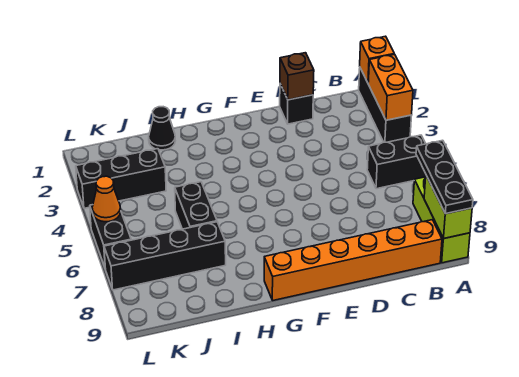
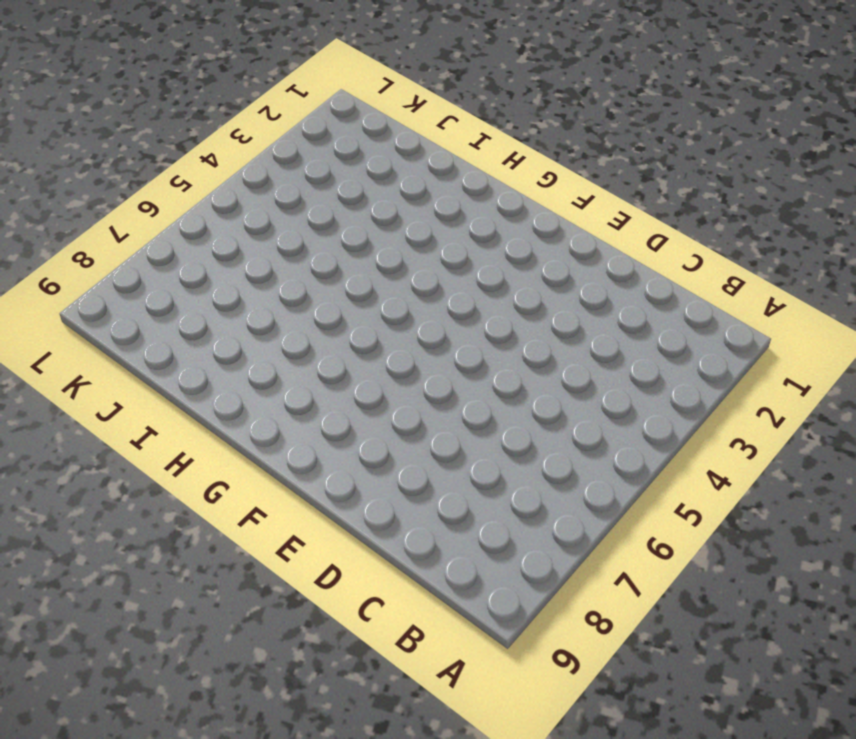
none -> black 1x3 brick [359,68,412,142]
none -> black 1x2 brick [367,135,426,189]
none -> lime 1x3 brick [413,177,470,263]

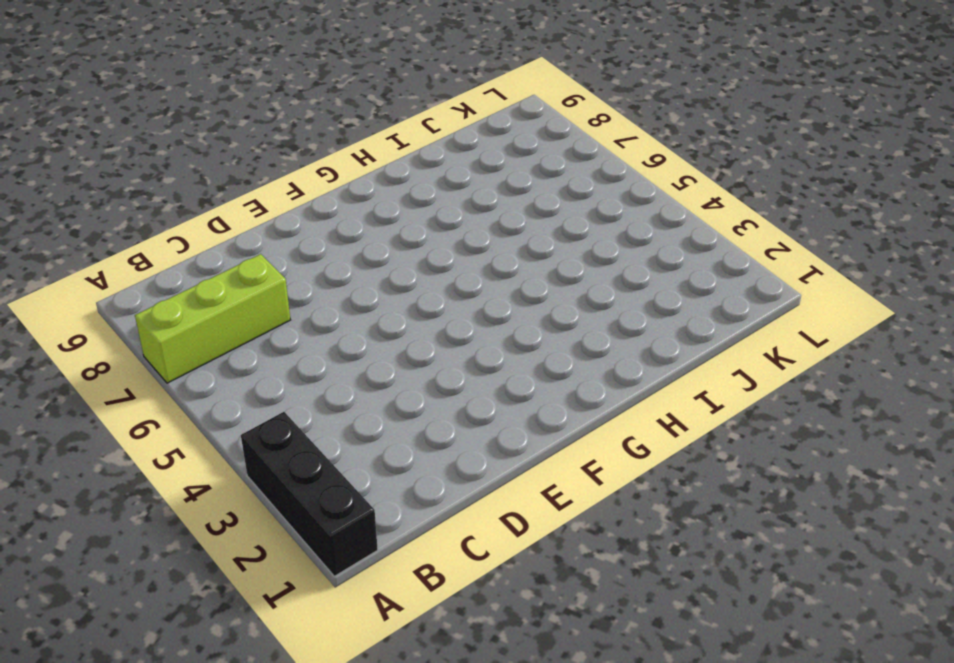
lime 1x3 brick [135,254,290,383] -> lime 1x3 brick turned to [413,177,470,263]
none -> black 1x2 brick [367,135,426,189]
none -> orange 1x6 brick [264,220,442,300]
none -> black 1x1 brick [280,84,313,124]

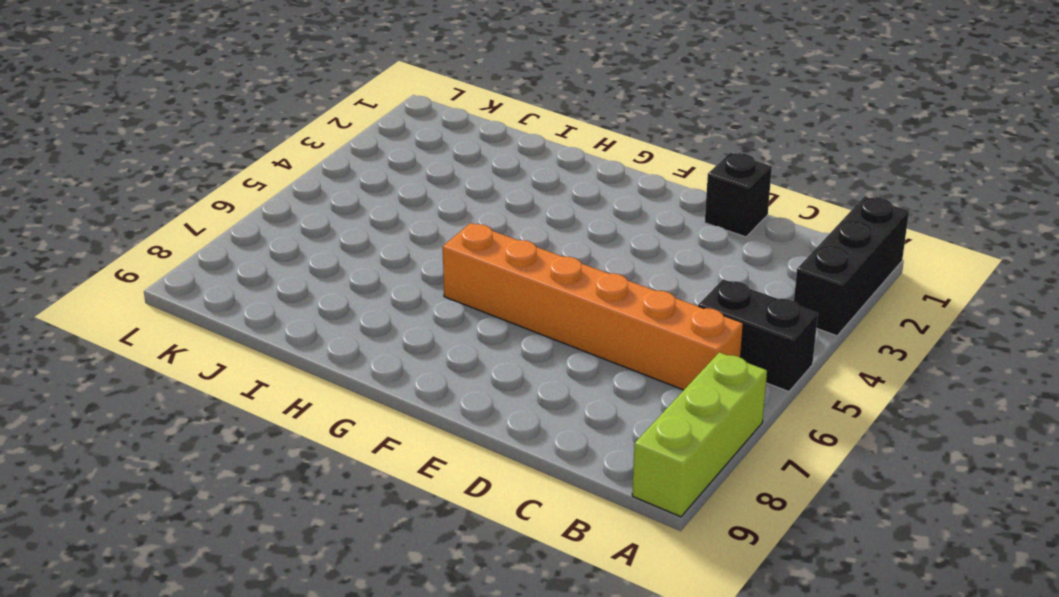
orange 1x6 brick [443,223,743,390] -> orange 1x6 brick moved to [264,220,442,300]
none -> black 1x1 cone [149,107,175,150]
none -> black 1x2 brick [175,182,217,229]
none -> black 1x4 brick [104,222,226,290]

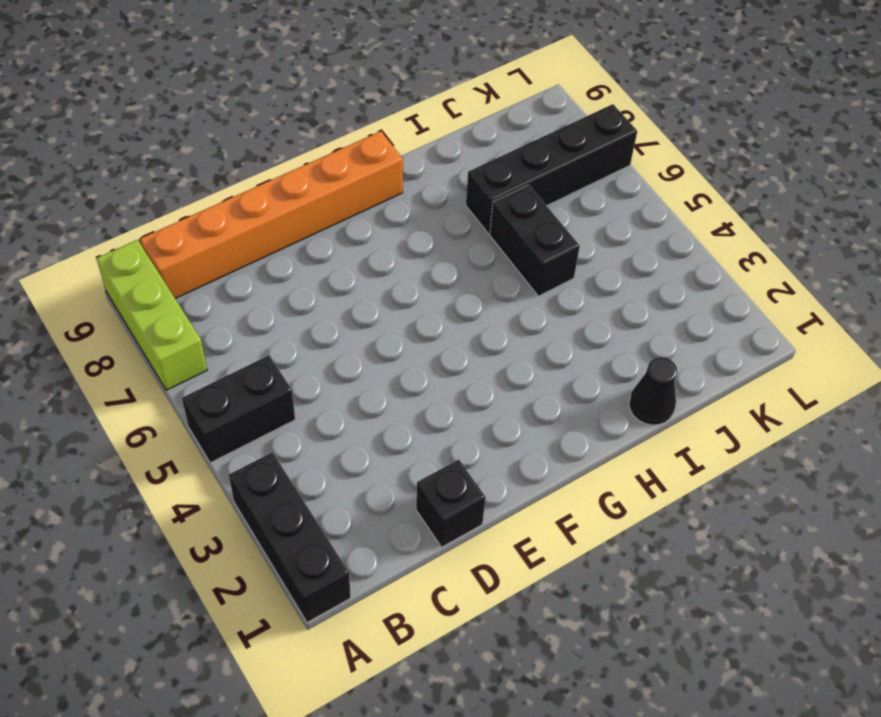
none -> black 1x3 brick [76,149,166,208]
none -> black 1x2 brick [90,205,131,267]
none -> orange 1x1 brick [360,36,394,83]

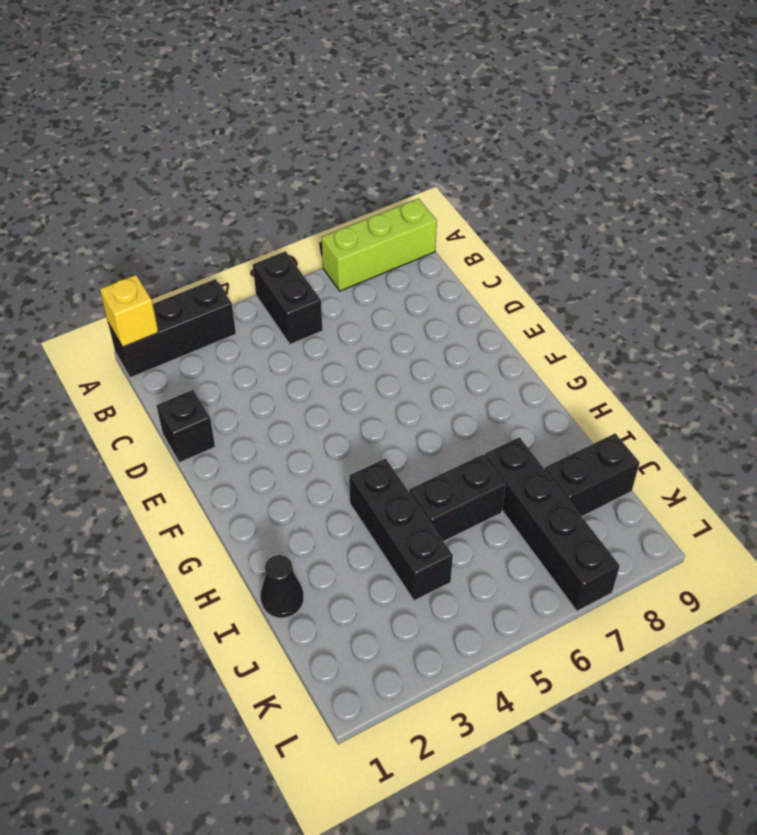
yellow 1x1 brick [100,275,158,347] -> orange 1x1 brick [360,36,394,83]
black 1x3 brick [349,459,453,601] -> black 1x3 brick moved to [76,149,166,208]
black 1x2 brick [545,433,640,516] -> black 1x2 brick moved to [90,205,131,267]
none -> orange 1x6 brick [264,220,442,300]
none -> orange 1x2 brick [368,54,413,120]
none -> lime 1x2 brick [424,176,472,239]

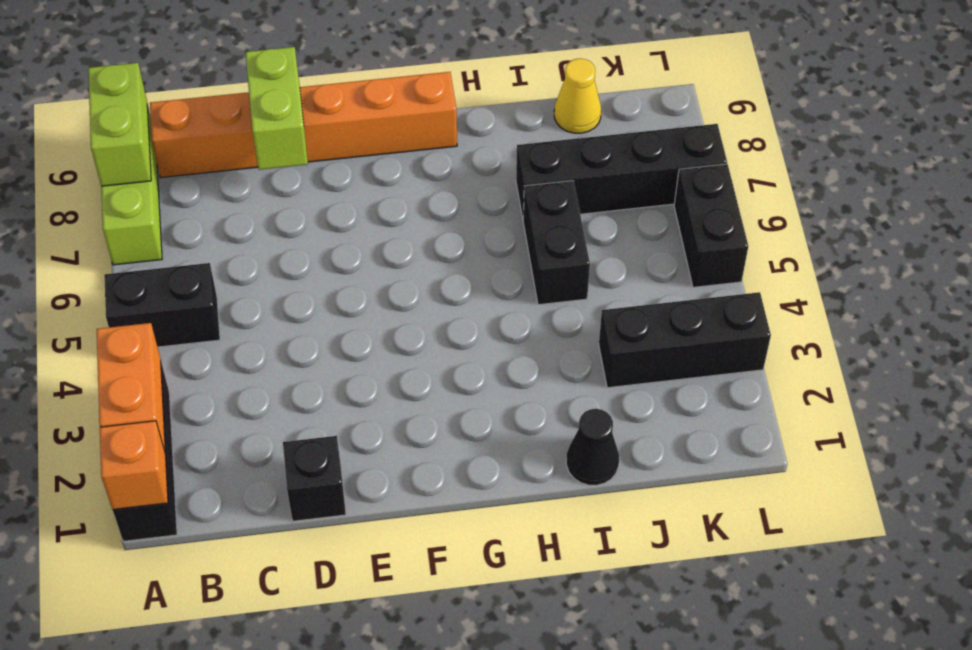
lime 1x2 brick [245,47,308,170] -> none
yellow 1x1 cone [554,58,601,133] -> none
none -> brown 1x1 brick [280,53,314,100]
none -> orange 1x1 cone [92,176,121,222]
none -> black 1x3 plate [416,140,473,214]

